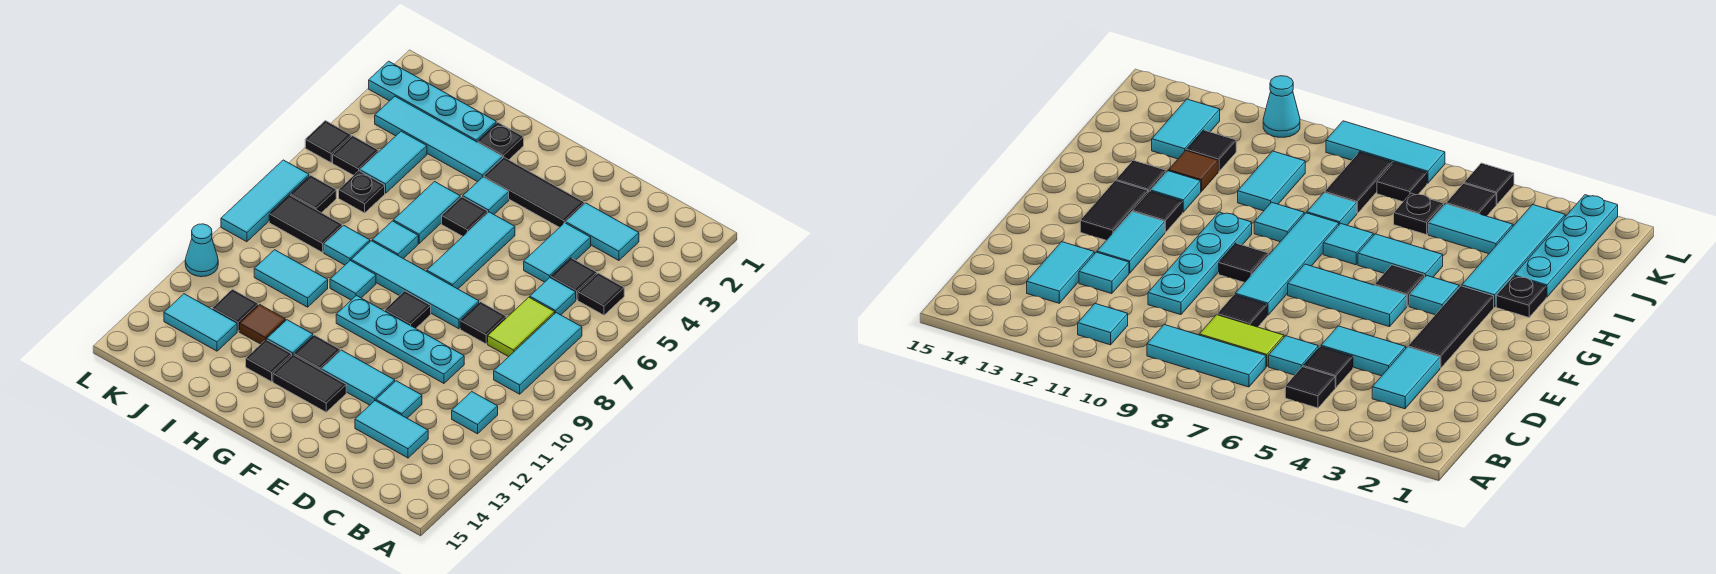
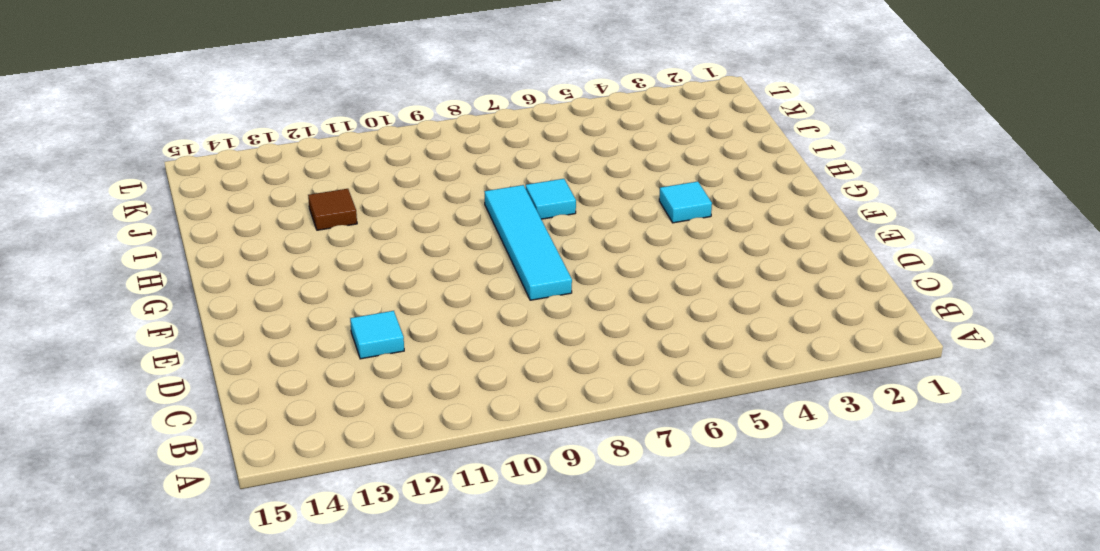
none -> black 1x1 tile [578,273,624,315]
none -> cyan 1x3 tile [494,313,582,394]
none -> cyan 1x1 tile [452,392,498,434]
none -> cyan 1x2 tile [566,203,639,260]

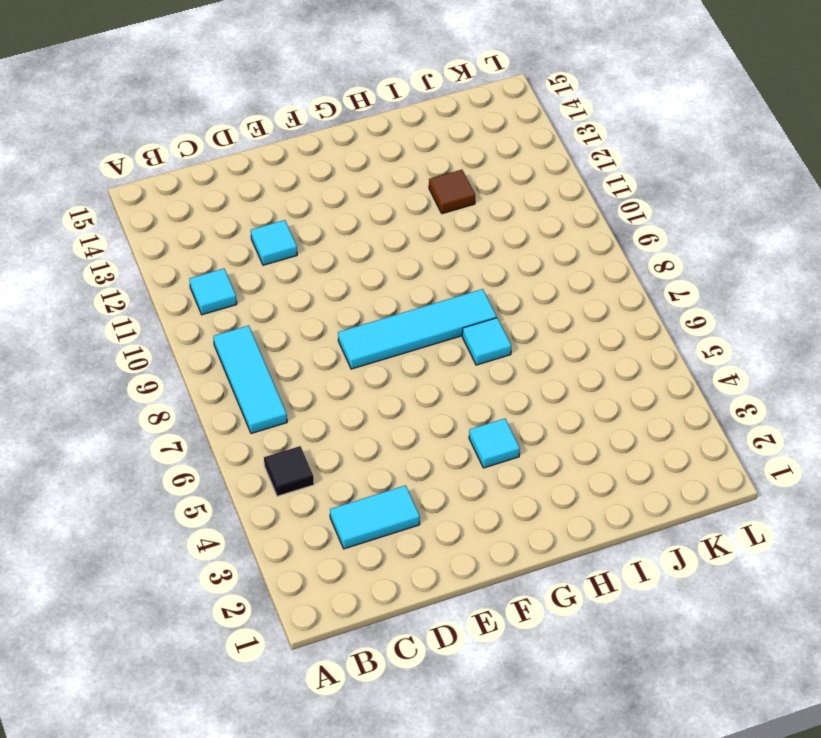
none -> black 1x1 tile [551,258,597,300]
none -> cyan 1x1 tile [530,278,576,315]
none -> lime 1x2 tile [488,297,555,357]
none -> cyan 1x2 tile [355,401,428,458]

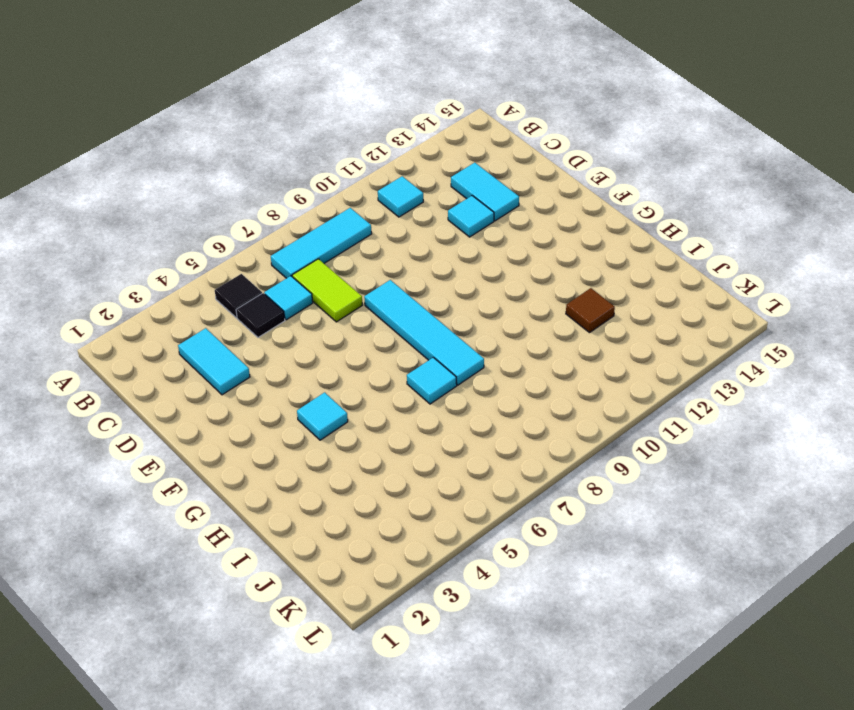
lime 1x2 tile [292,259,362,322] -> lime 1x2 tile turned to [488,297,555,357]
none -> cyan 1x2 tile [524,223,591,282]
none -> black 1x1 tile [460,302,506,344]
none -> cyan 1x4 plate [336,296,464,383]
none -> black 1x3 tile [484,157,584,227]

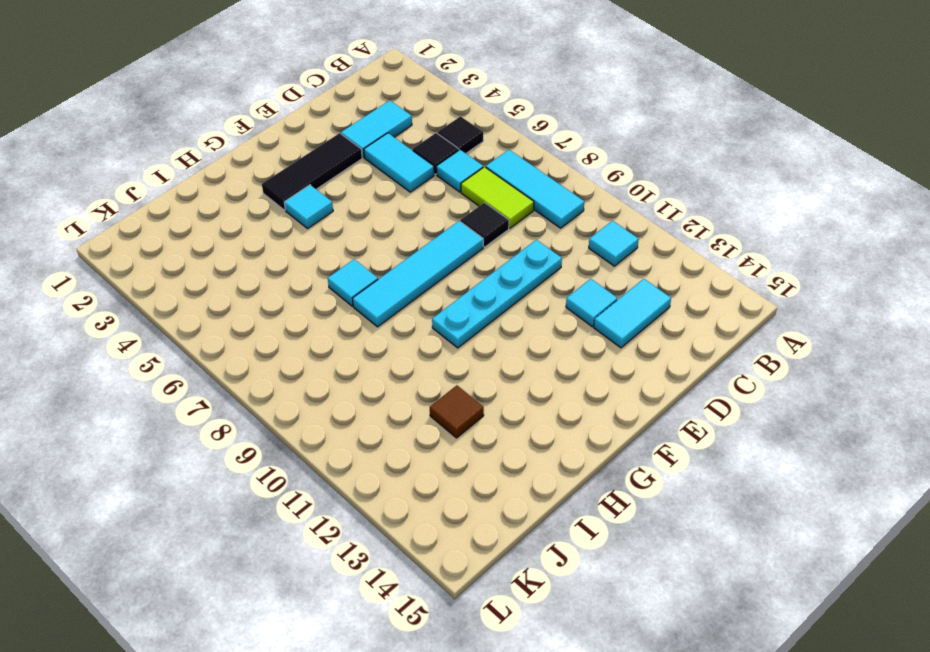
none -> cyan 1x2 tile [321,350,395,405]
none -> cyan 1x3 tile [427,212,515,289]
none -> black 1x1 tile [385,291,431,328]
none -> black 1x2 tile [273,355,346,412]

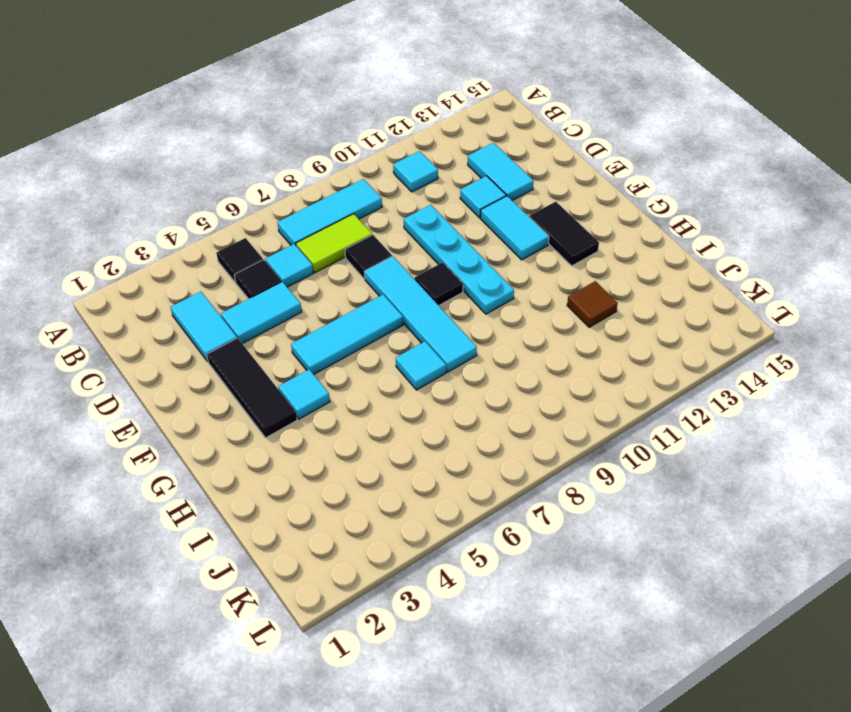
none -> black 1x1 tile [442,197,488,236]
none -> black 1x1 tile [294,335,340,370]
none -> black 1x1 plate [478,122,524,160]
none -> cyan 1x4 tile [375,96,503,182]

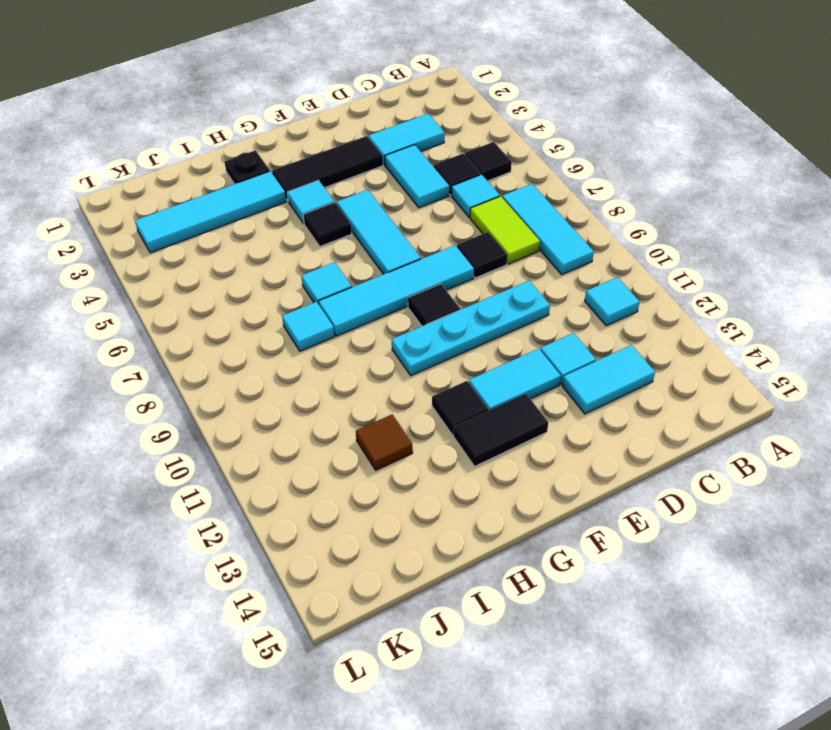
none -> cyan 1x2 tile [393,182,460,243]
none -> cyan 1x1 tile [330,261,376,300]
none -> cyan 1x1 tile [267,320,313,355]
none -> black 1x1 tile [246,340,292,382]

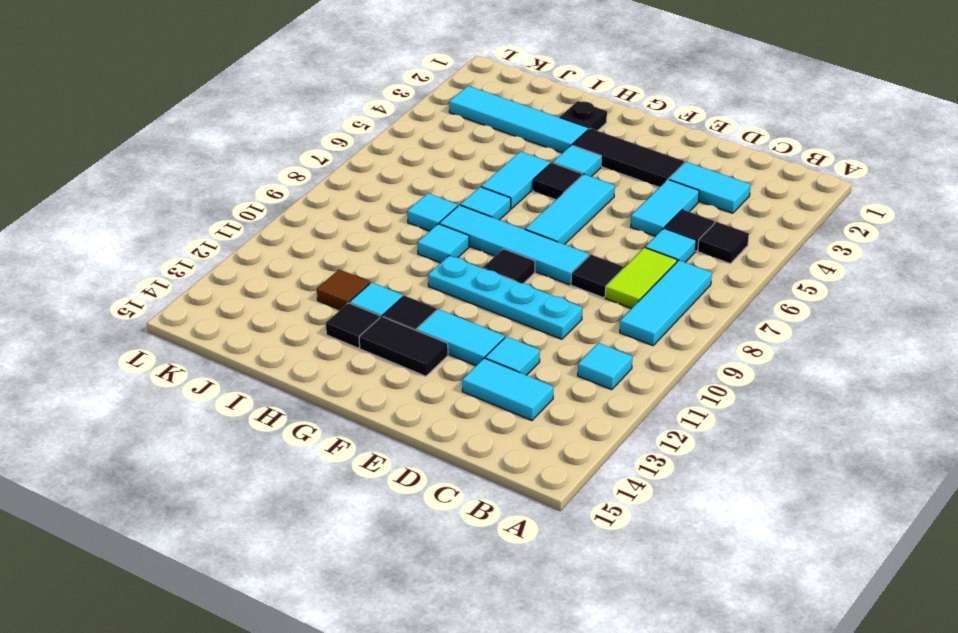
none -> cyan 1x4 plate [369,61,496,142]
none -> cyan 1x2 tile [254,250,328,307]
none -> cyan 1x2 tile [360,131,427,193]
none -> black 1x1 plate [339,171,385,213]

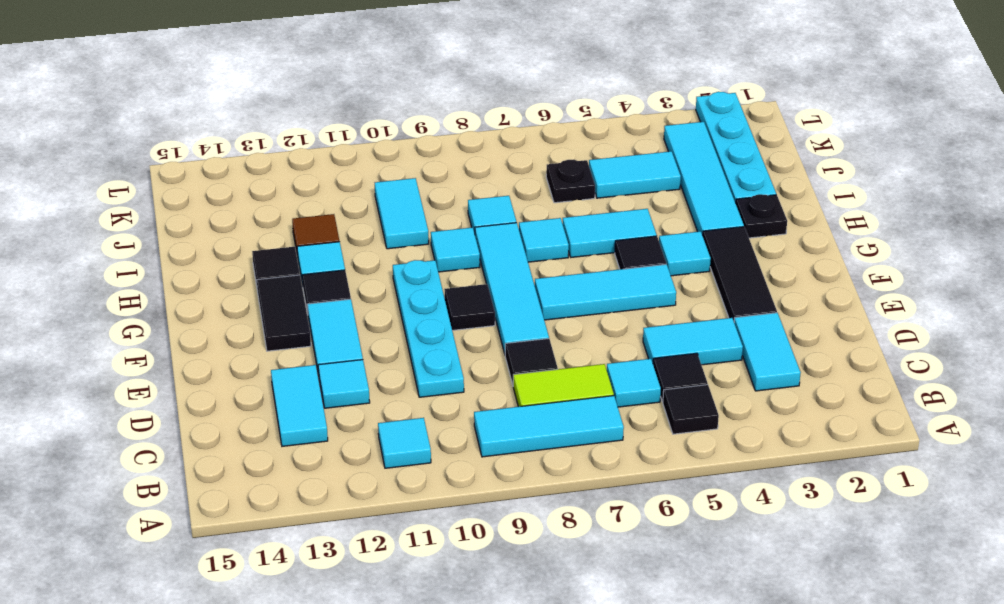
none -> black 1x2 tile [269,195,343,252]
none -> black 1x1 tile [212,289,258,331]
none -> cyan 1x2 tile [164,294,237,351]
none -> black 1x1 tile [333,136,379,175]

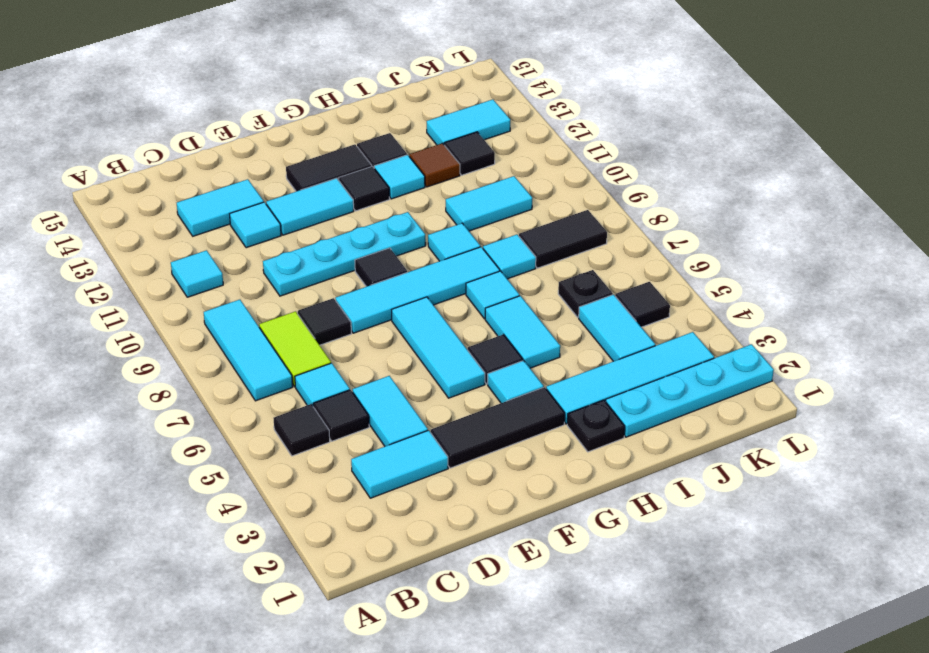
none -> black 1x1 tile [290,175,336,213]
none -> black 1x1 tile [305,121,351,163]
none -> cyan 1x3 tile [221,160,309,242]
none -> cyan 1x1 cone [185,224,218,277]

